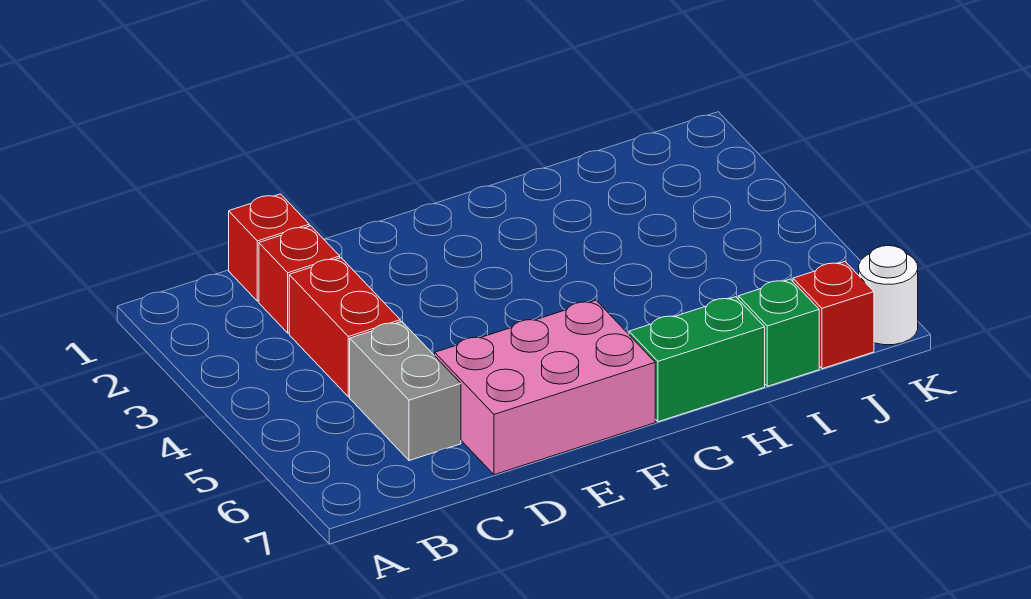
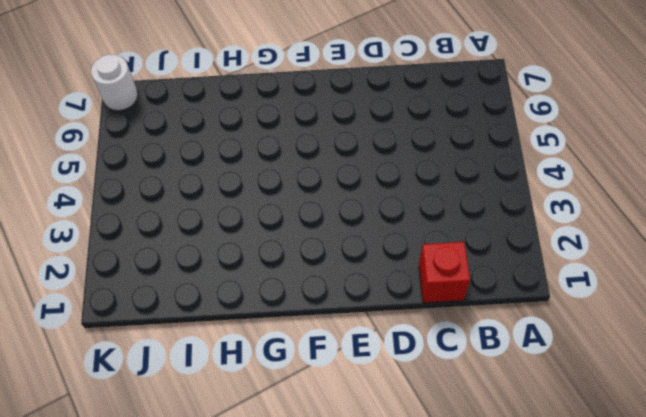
none -> red 1x1 brick [259,226,340,333]
none -> red 1x2 brick [289,258,400,397]

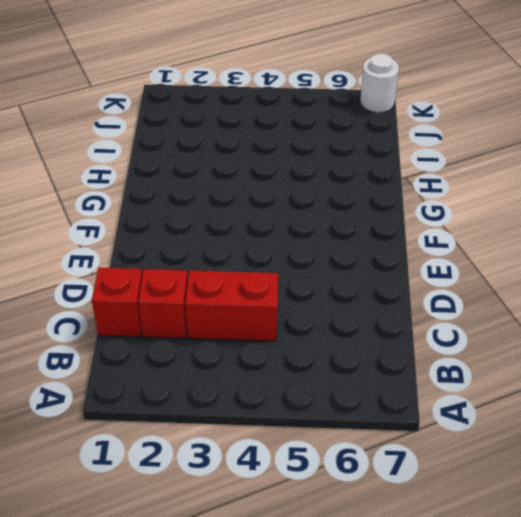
none -> grey 1x2 brick [350,321,461,461]
none -> pink 2x3 brick [435,300,655,475]

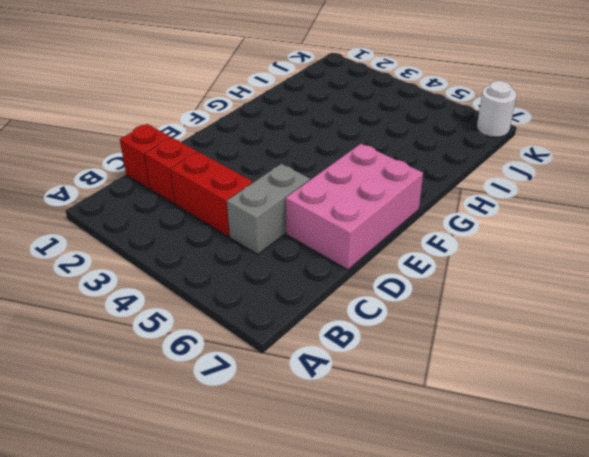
grey 1x2 brick [227,164,310,254] -> grey 1x2 brick turned to [350,321,461,461]
none -> green 1x2 brick [629,297,765,422]
none -> green 1x1 brick [738,279,819,386]

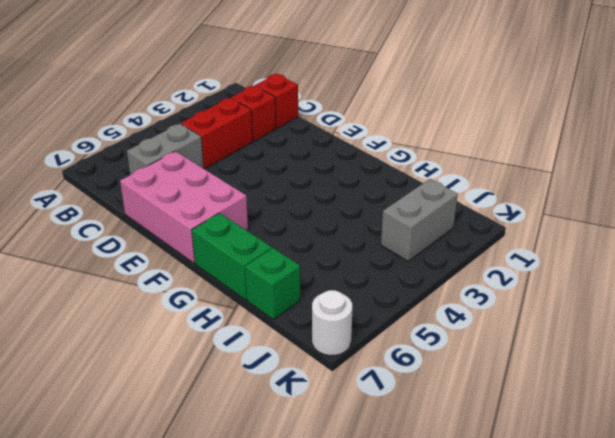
grey 1x2 brick [381,179,458,261] -> none
none -> red 1x1 brick [793,262,874,369]

